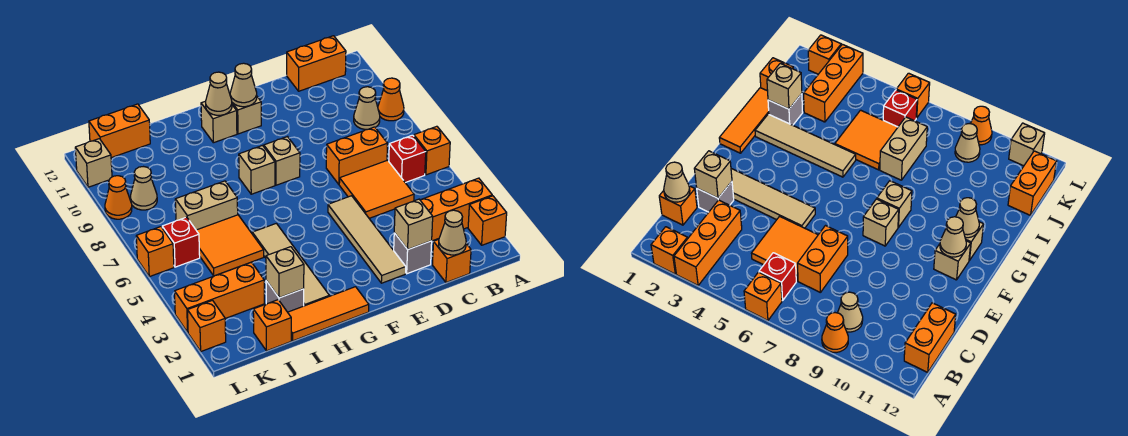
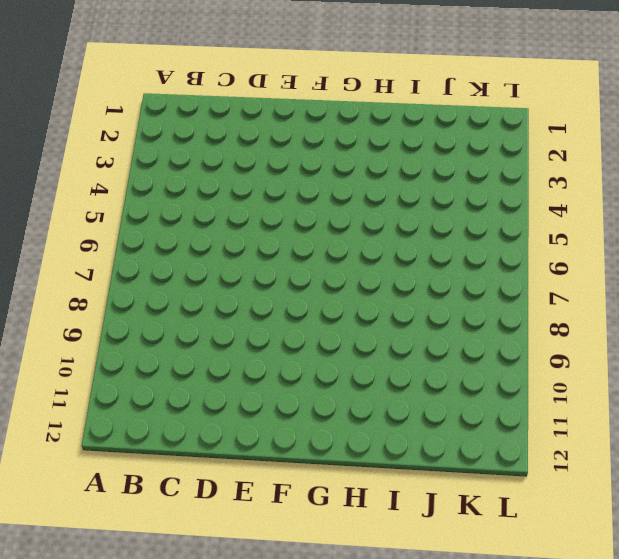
none -> orange 1x1 brick [468,196,507,245]
none -> orange 1x3 brick [420,178,492,241]
none -> orange 1x1 brick [414,126,450,175]
none -> orange 1x1 cone [378,78,404,121]

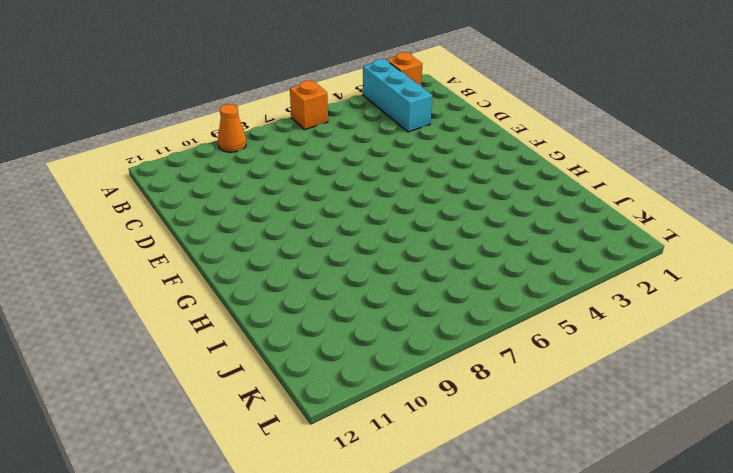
cyan 1x3 brick [363,59,432,132] -> orange 1x3 brick [420,178,492,241]
none -> red 1x1 brick [389,135,426,183]
none -> tan 1x1 cone [354,87,380,129]
none -> orange 1x2 brick [287,36,346,91]
none -> orange 1x1 brick [433,239,471,282]

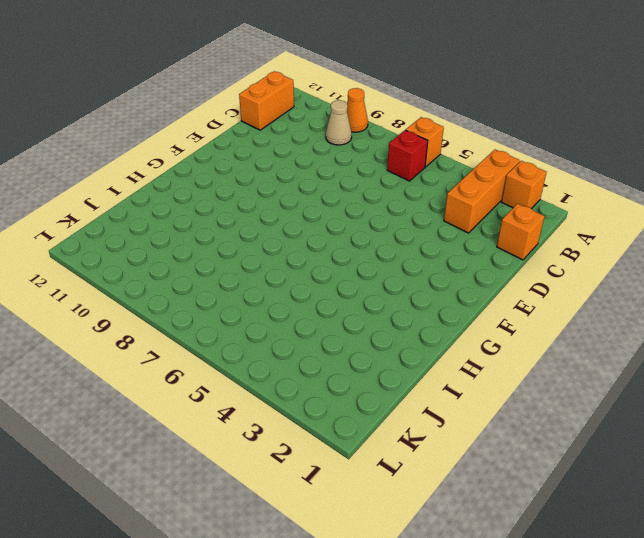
none -> orange 2x2 tile [339,160,414,218]
none -> orange 1x2 brick [326,127,388,184]
none -> grey 1x1 brick [394,233,432,274]
none -> tan 1x4 tile [328,196,406,283]

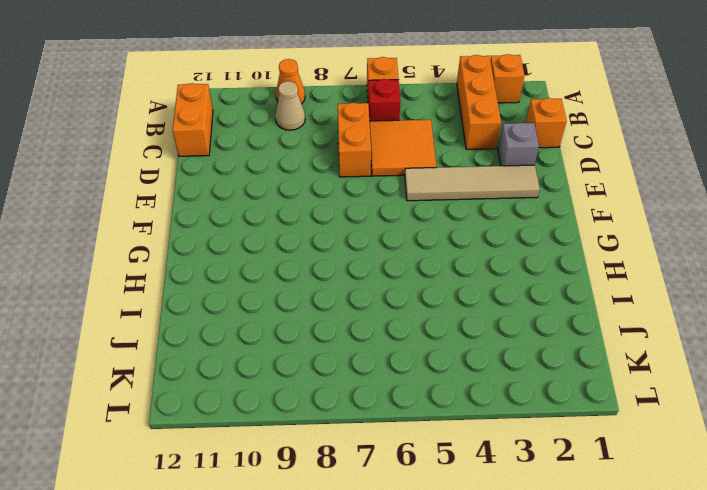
none -> tan 1x1 brick [264,137,300,185]
none -> tan 1x1 brick [232,97,261,134]
none -> orange 1x3 tile [288,287,369,341]
none -> tan 1x1 brick [239,146,275,194]

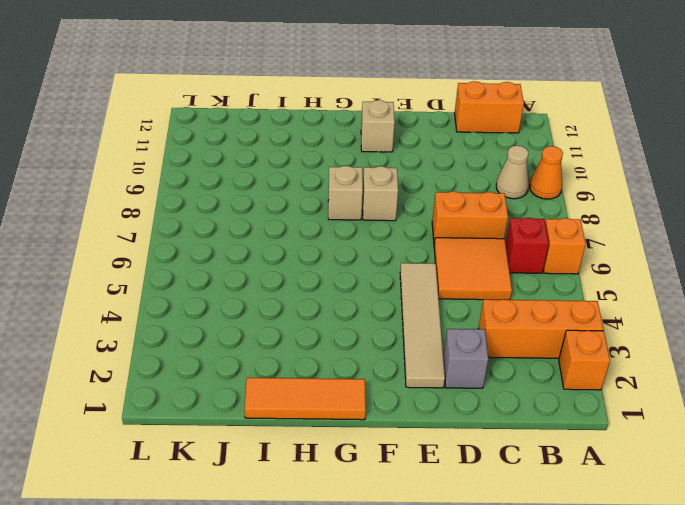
none -> orange 1x1 brick [433,239,471,282]
none -> tan 1x1 brick [201,101,237,143]
none -> tan 1x4 tile [252,223,329,306]
none -> grey 1x1 brick [266,281,304,312]

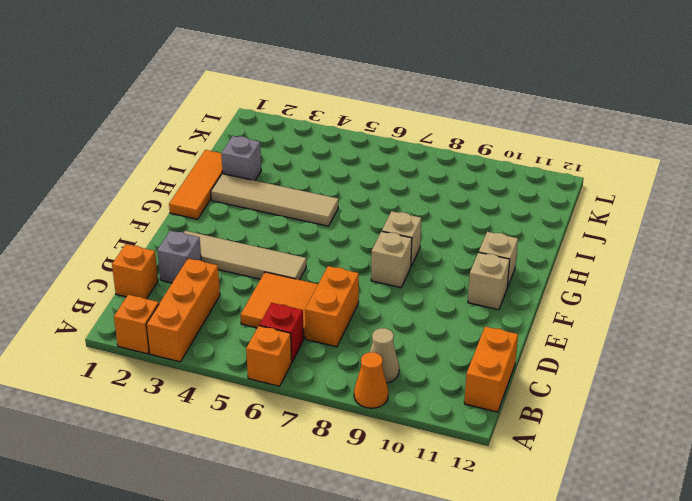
none -> orange 2x2 tile [196,215,264,276]
none -> tan 1x2 brick [175,181,238,230]
none -> orange 1x1 brick [253,300,291,351]
none -> orange 1x3 brick [175,262,264,332]

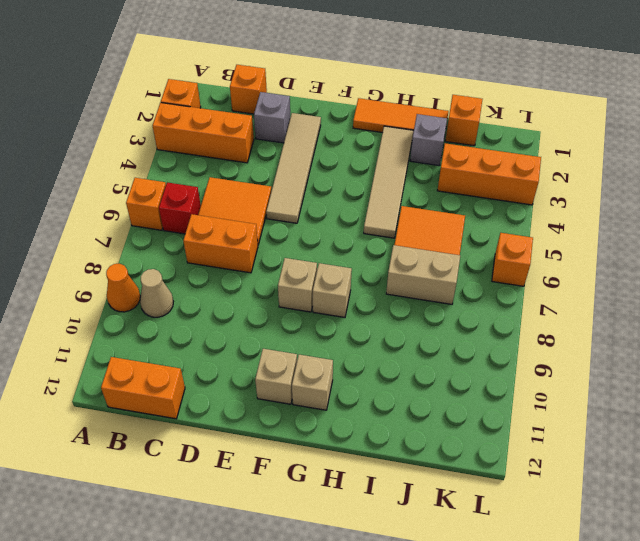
none -> orange 1x2 brick [89,104,150,158]
none -> red 1x1 brick [162,217,200,267]
none -> tan 1x1 cone [130,167,157,210]
none -> orange 1x1 brick [188,300,226,351]

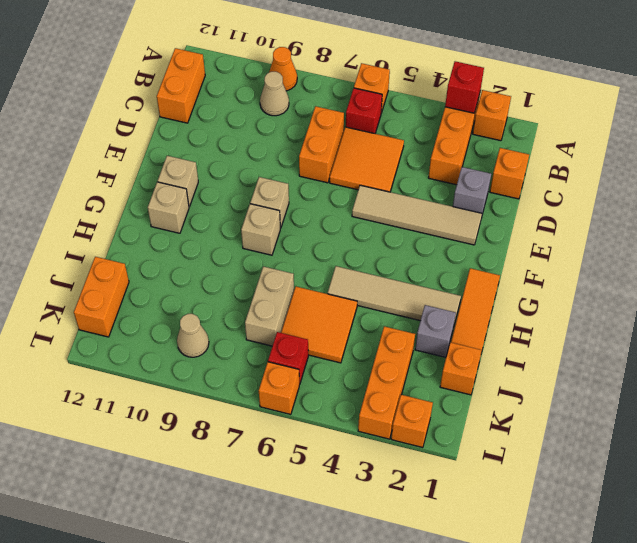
red 1x1 brick [445,61,484,113] -> none
none -> orange 1x1 cone [105,176,132,219]
none -> tan 1x1 brick [75,139,112,187]
none -> tan 1x1 cone [439,210,466,255]
none -> tan 1x1 brick [394,199,433,249]

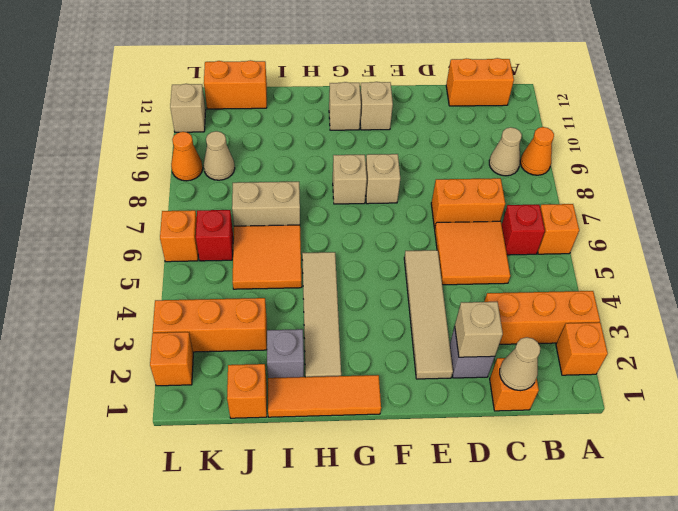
none -> tan 1x1 cone [230,63,257,107]
none -> tan 1x1 cone [206,72,232,115]
none -> tan 1x1 brick [266,247,304,298]

